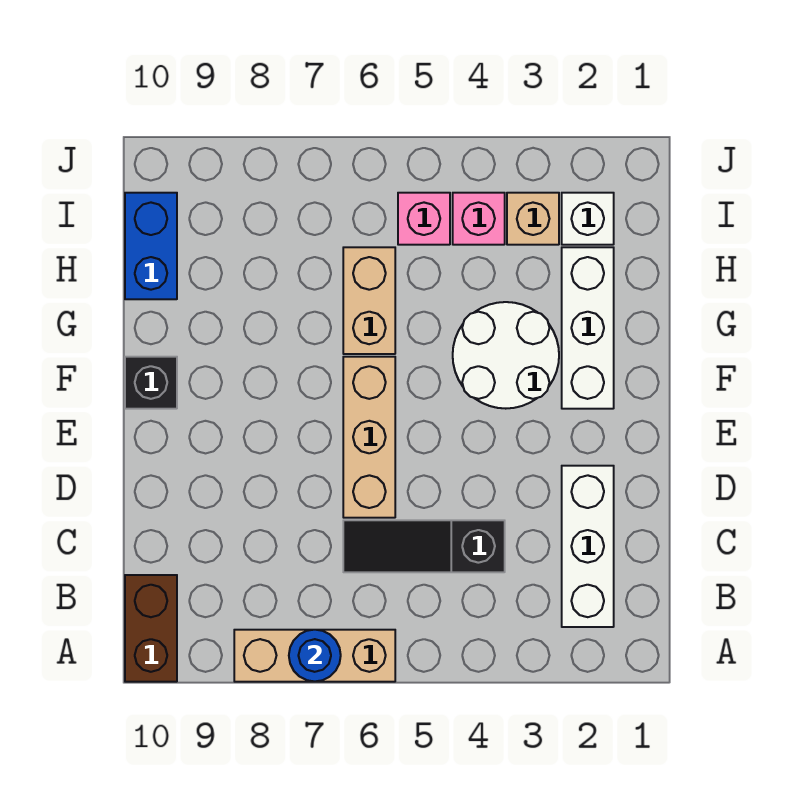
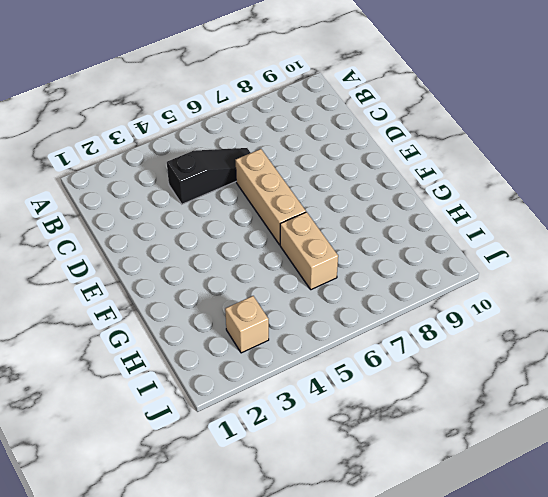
none -> tan 1x3 brick [234,630,395,682]
none -> brown 1x2 brick [125,575,177,682]
none -> white 1x3 brick [562,466,614,627]

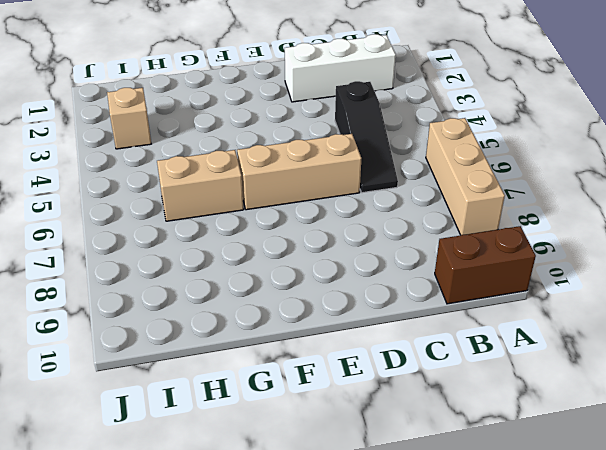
none -> white 1x3 brick [562,247,614,409]
none -> white 2x2 round brick [453,302,559,409]
none -> black 1x1 brick [125,357,177,409]

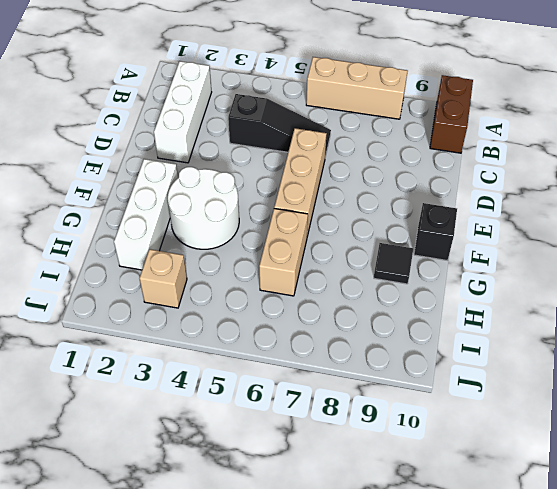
black 1x1 tile [374,243,413,284] -> none
none -> blue 1x2 brick [125,193,177,299]
none -> white 1x1 brick [562,193,614,245]
none -> pink 1x1 brick [453,193,505,245]

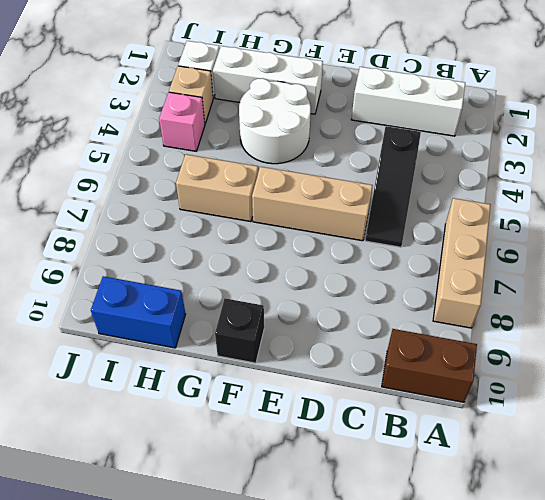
none -> pink 1x1 brick [398,193,450,245]
none -> blue 1x1 round brick [289,630,341,682]

